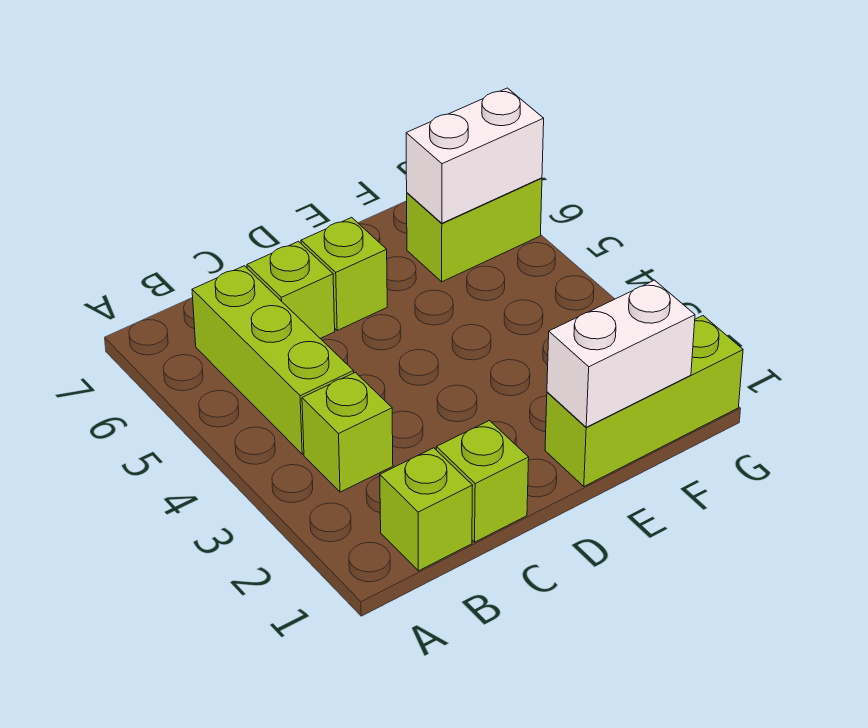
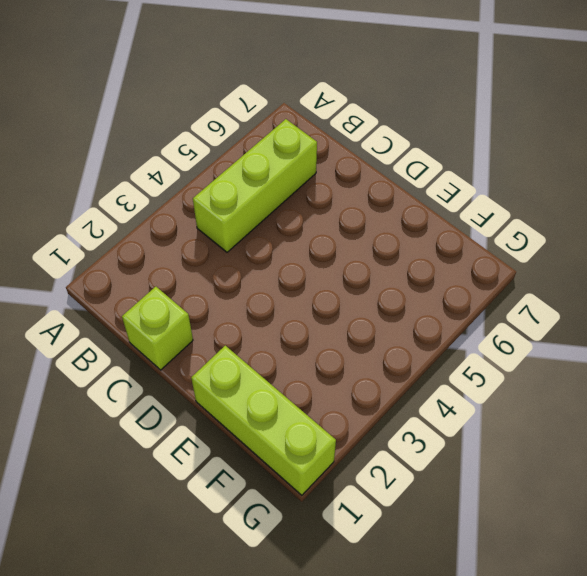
none -> lime 1x1 brick [380,448,473,571]
none -> lime 1x1 brick [302,372,393,492]

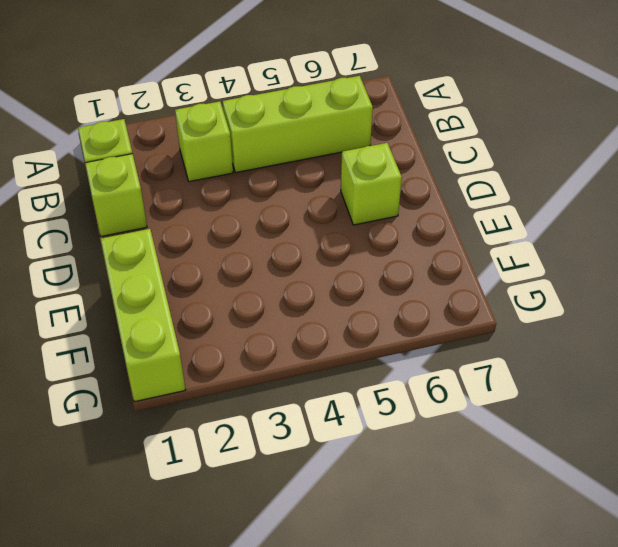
none -> lime 1x1 brick [247,241,335,339]
none -> lime 1x2 brick [407,178,542,282]

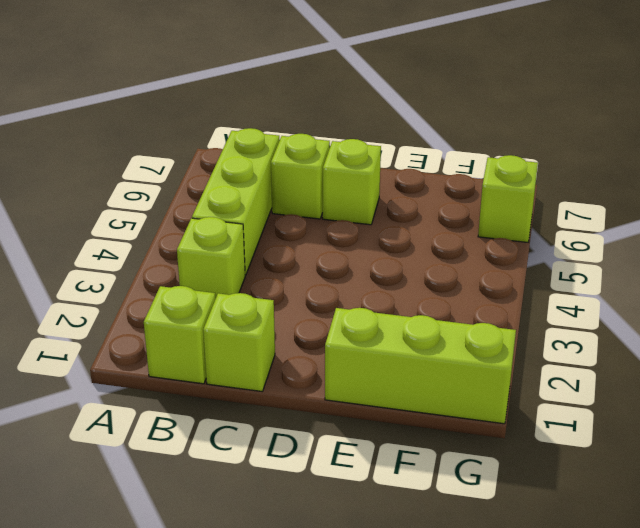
lime 1x1 brick [478,155,538,242] -> lime 1x2 brick [407,178,542,282]
none -> white 1x2 brick [547,280,695,427]
none -> white 1x2 brick [406,88,544,223]

